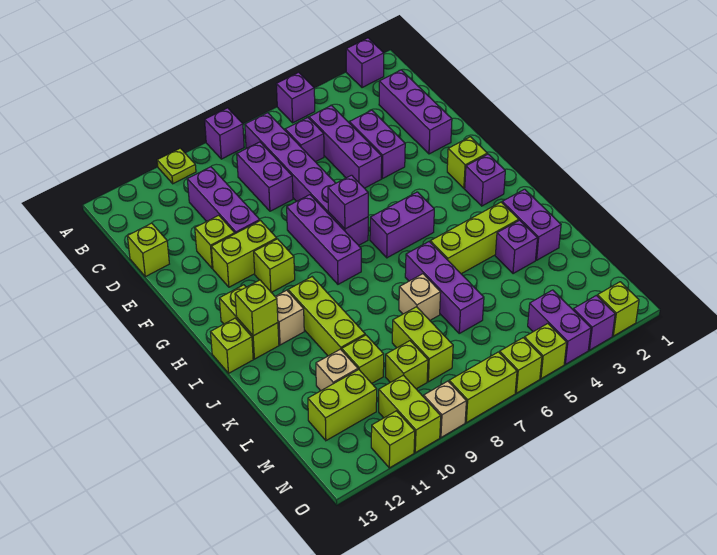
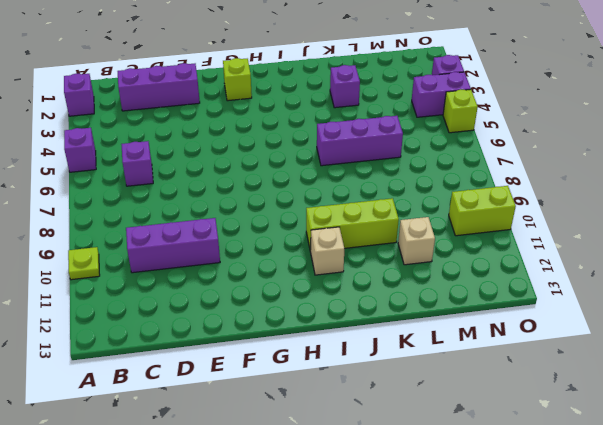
none -> purple 1x1 brick [205,108,244,159]
none -> purple 1x6 brick [245,113,368,245]
none -> purple 1x3 brick [309,106,382,188]
none -> purple 1x2 brick [237,142,293,211]

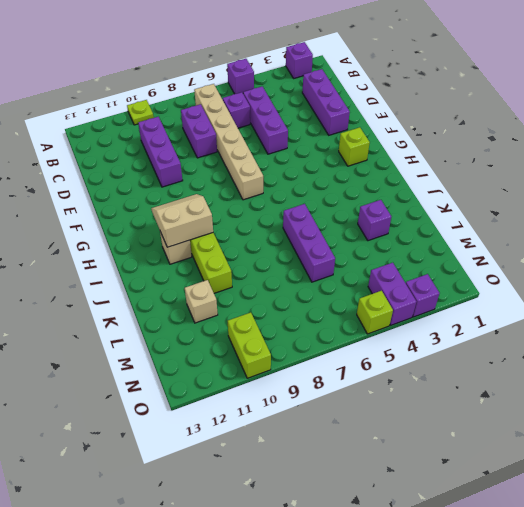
tan 1x6 brick [194,84,263,200] -> purple 1x6 brick [245,113,368,245]
tan 2x2 slope [151,194,213,247] -> none
none -> purple 1x1 brick [205,108,244,159]
none -> purple 1x2 brick [349,110,405,179]
none -> lime 1x1 brick [127,223,169,277]
none -> lime 1x1 brick [195,215,235,269]

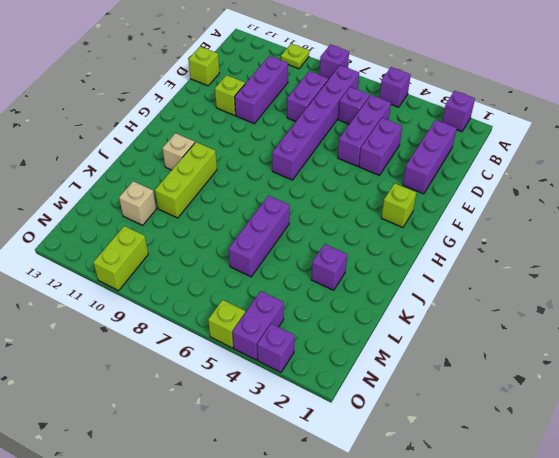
none -> purple 1x3 brick [287,195,361,284]
none -> lime 1x2 brick [211,221,277,287]
none -> lime 1x1 brick [254,239,295,293]
none -> purple 1x1 brick [465,154,505,206]

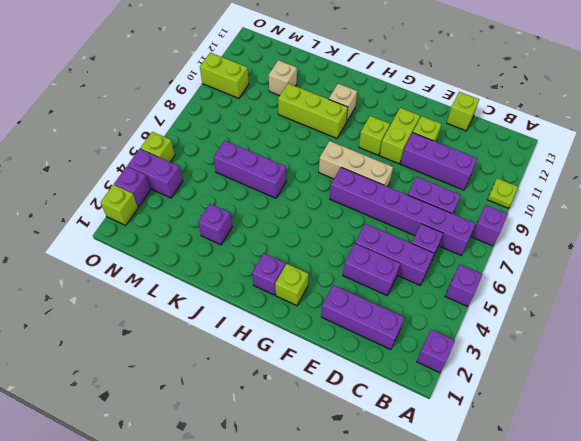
tan 1x3 brick [319,141,393,187] -> purple 1x3 brick [287,195,361,284]
none -> purple 1x2 brick [370,192,434,258]
none -> lime 1x2 brick [219,285,279,359]
none -> lime 1x1 brick [211,318,253,373]
none -> purple 1x2 brick [502,189,561,260]

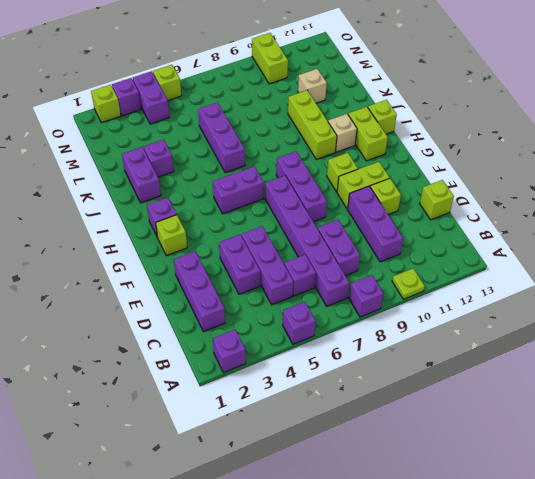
none -> lime 1x3 brick [430,202,519,274]
none -> tan 1x1 brick [399,274,441,320]
none -> lime 1x2 brick [392,307,453,382]
none -> lime 1x1 brick [342,335,384,383]

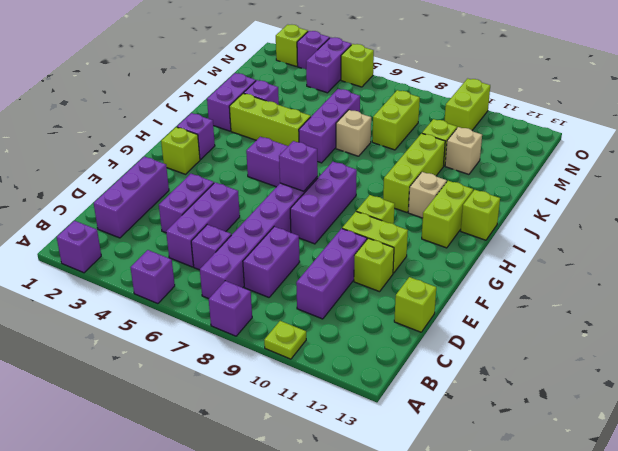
none -> lime 1x1 brick [386,341,428,389]
none -> lime 1x2 brick [308,370,377,441]
none -> lime 1x1 brick [500,338,542,393]
none -> lime 1x2 brick [449,352,517,423]

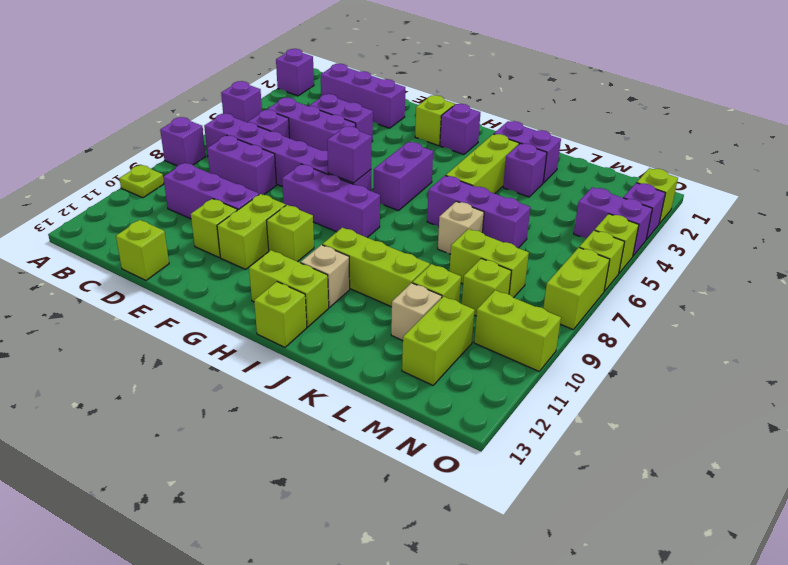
none -> tan 1x1 brick [424,381,466,437]
none -> lime 1x1 brick [371,411,415,468]
none -> lime 1x1 brick [235,280,278,336]

